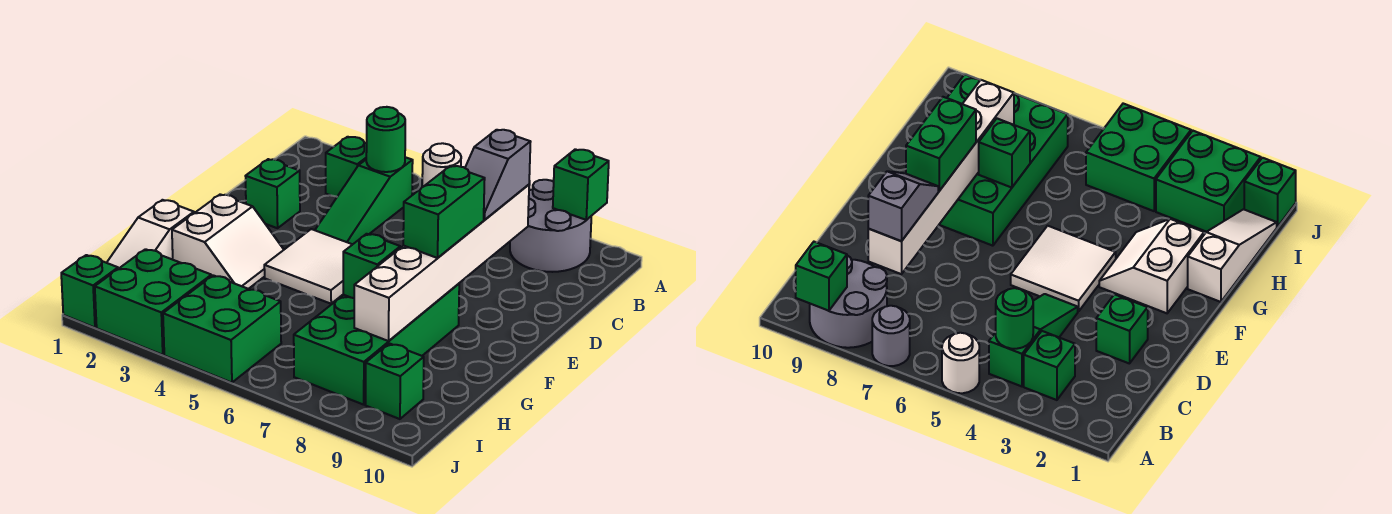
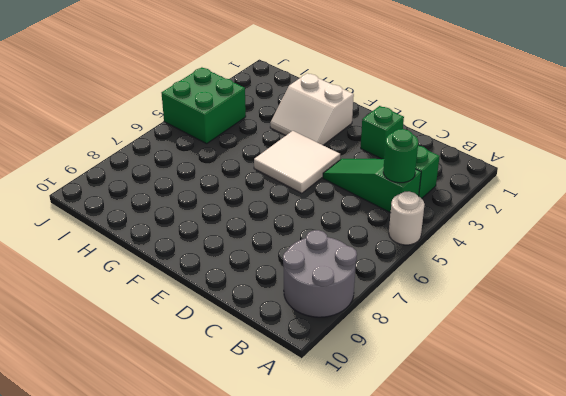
none -> grey 1x1 round brick [872,306,910,366]
none -> green 2x4 brick [294,284,459,405]
none -> white 1x3 slope [107,200,194,269]

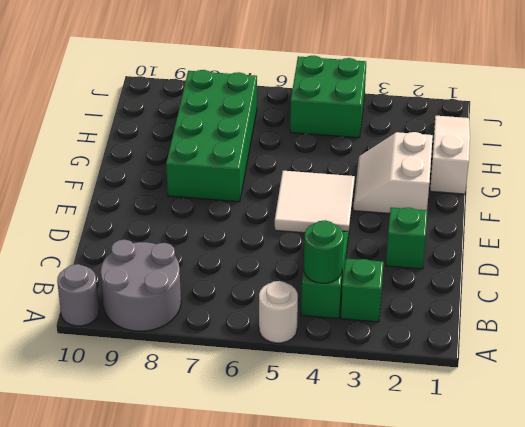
grey 1x1 round brick [57,264,99,326] -> grey 1x1 round brick moved to [872,306,910,366]
none -> green 2x2 brick [95,249,212,355]
none -> green 1x1 brick [365,343,424,419]
none -> green 1x1 brick [61,255,118,327]

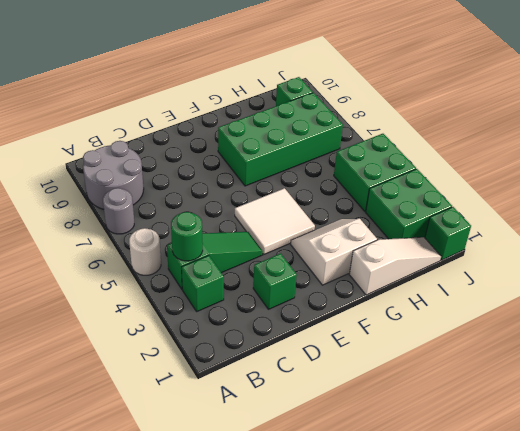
none -> green 1x1 brick [553,149,609,220]
none -> white 1x6 brick [354,185,529,341]
none -> green 1x1 brick [343,234,400,298]

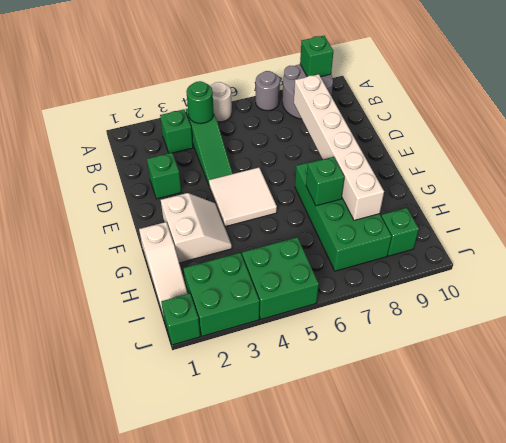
none -> grey 1x2 slope [465,130,530,220]
none -> green 1x2 brick [403,166,485,258]

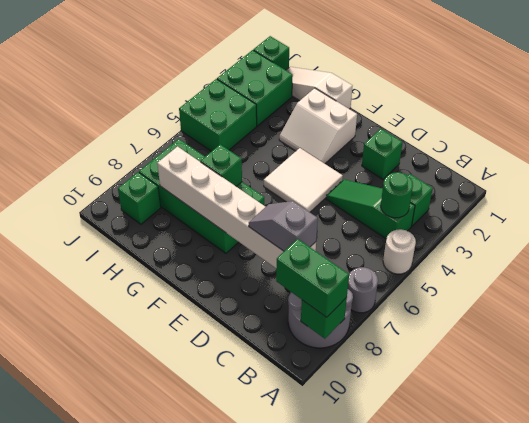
green 1x2 brick [276,239,349,317] -> green 1x2 brick moved to [403,166,485,258]

